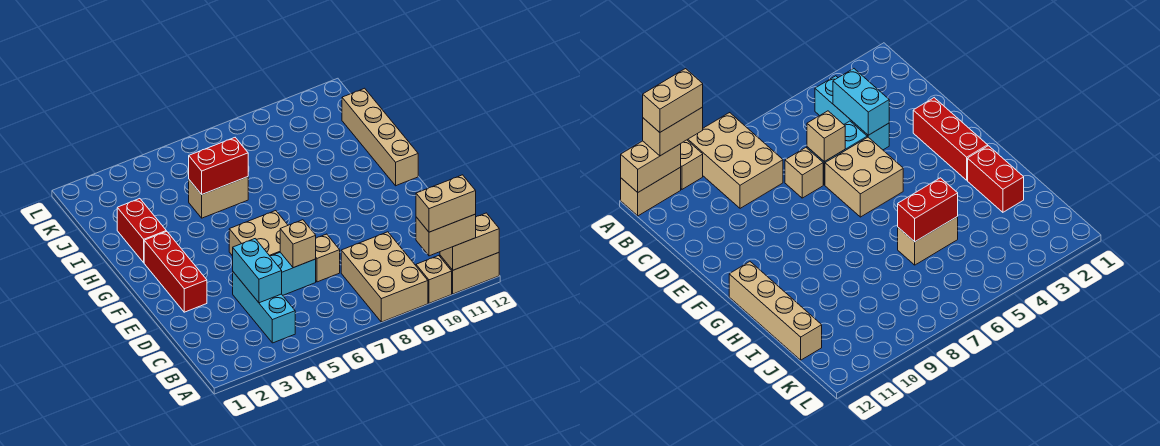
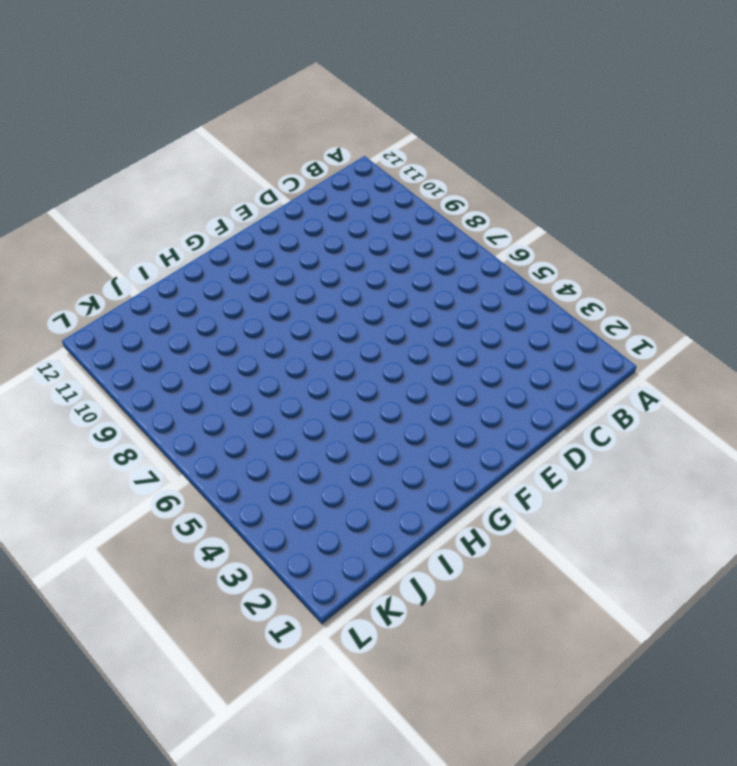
none -> tan 2x3 brick [341,232,428,322]
none -> tan 1x1 brick [416,256,452,303]
none -> tan 1x2 brick [440,253,499,294]

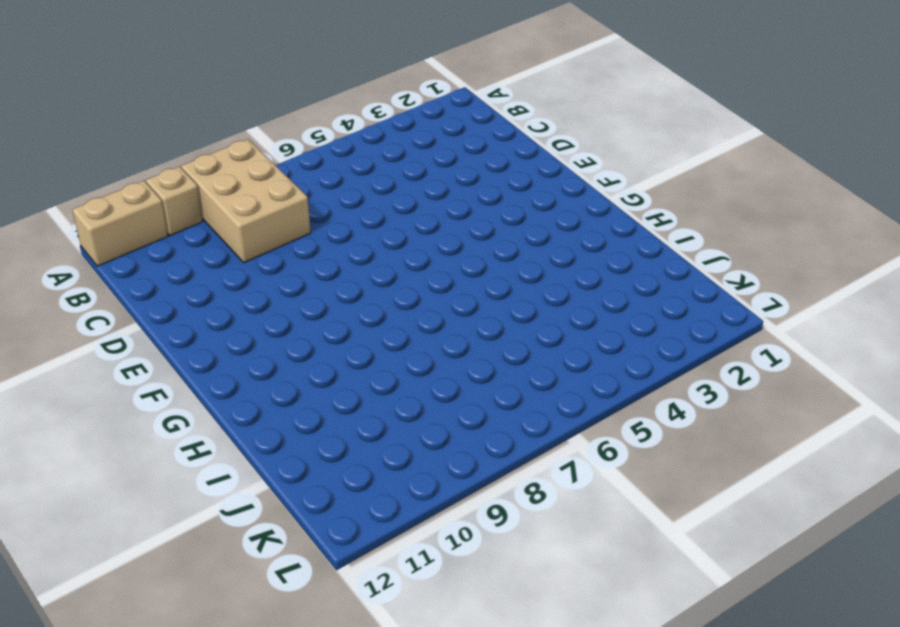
none -> cyan 1x3 brick [233,272,295,343]
none -> cyan 1x2 brick [270,252,316,295]
none -> tan 1x1 brick [316,234,340,282]

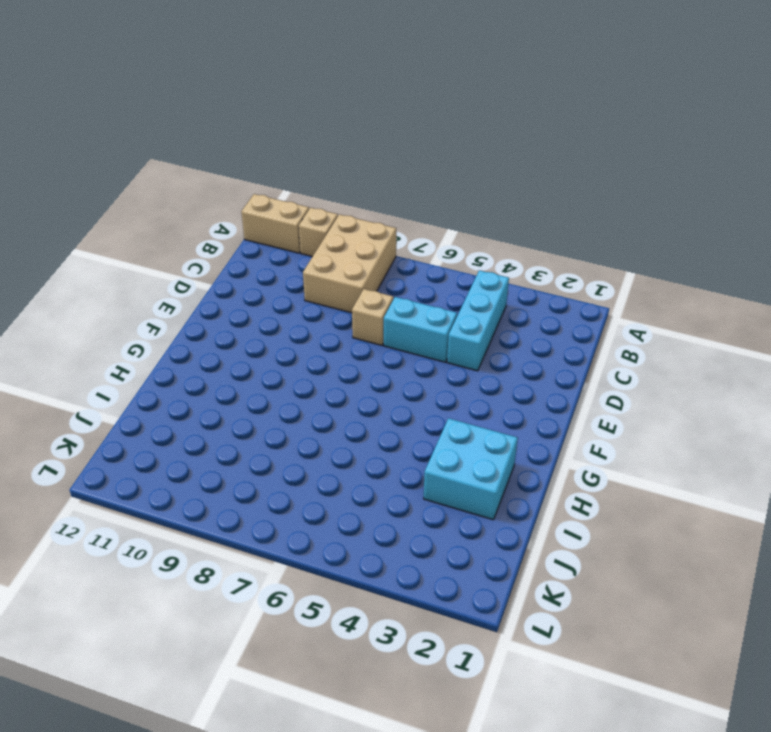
cyan 2x2 brick [424,418,518,520] -> red 1x2 brick [117,199,166,263]
none -> red 1x3 brick [144,231,207,312]
none -> tan 2x2 brick [229,211,288,256]
none -> tan 1x4 brick [342,88,418,186]

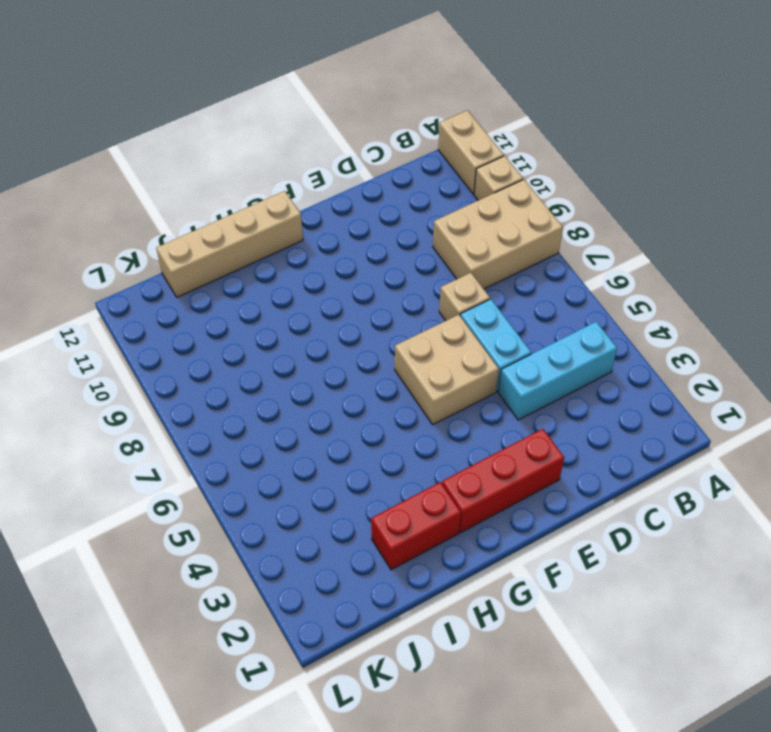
none -> tan 1x2 brick [189,177,248,218]
none -> tan 1x2 brick [440,213,499,270]
none -> cyan 1x2 brick [233,239,282,303]

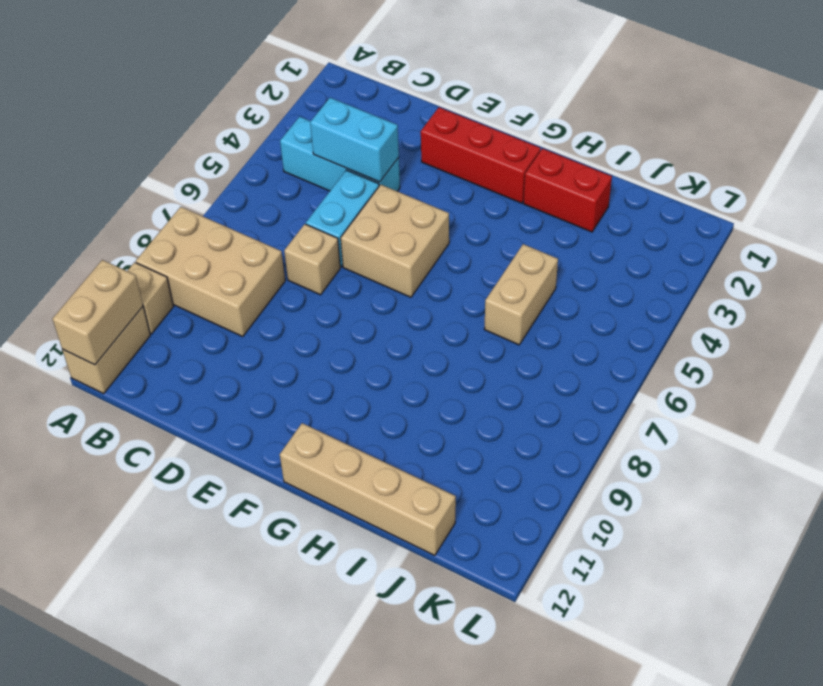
none -> tan 1x1 brick [280,220,316,268]
none -> red 1x2 brick [189,138,248,194]
none -> tan 1x2 brick [416,214,476,256]

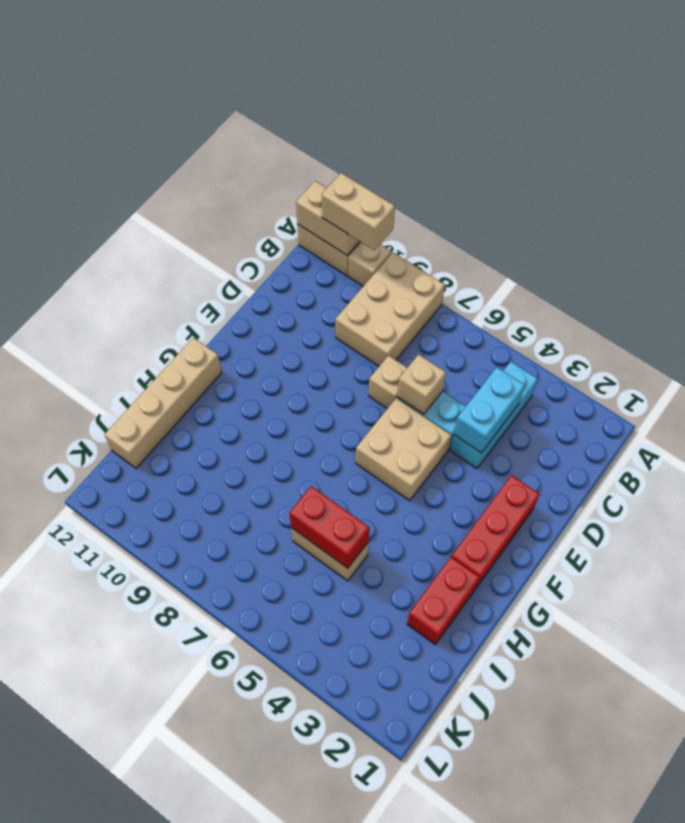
none -> tan 1x2 brick [416,175,476,232]

